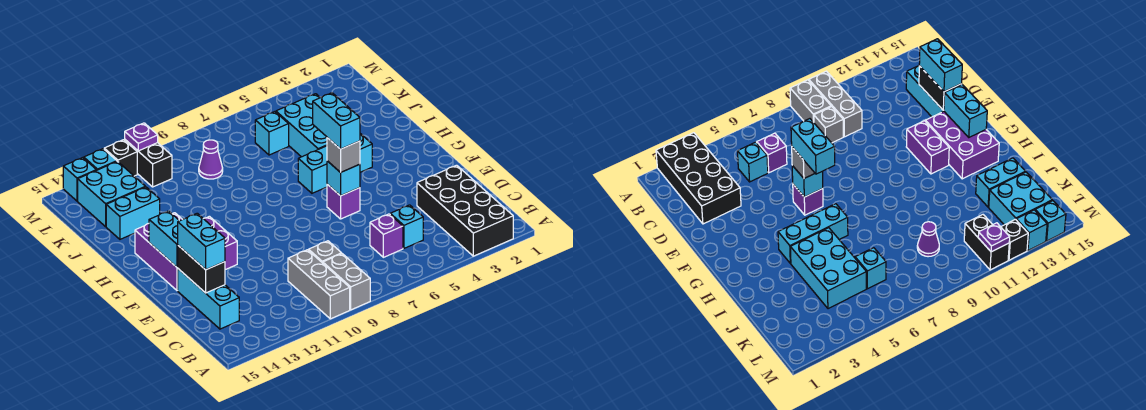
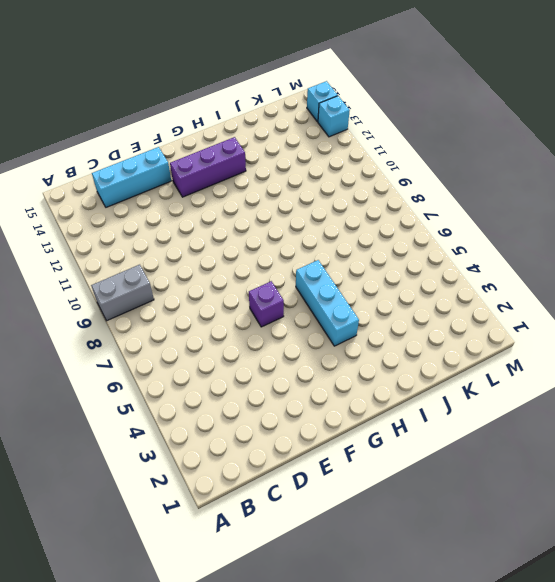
purple 1x3 brick [170,137,246,197] -> purple 2x3 brick [135,213,183,291]
none -> black 2x4 brick [417,165,513,256]
none -> grey 1x3 brick [288,250,350,319]
none -> cyan 1x1 brick [390,205,423,248]

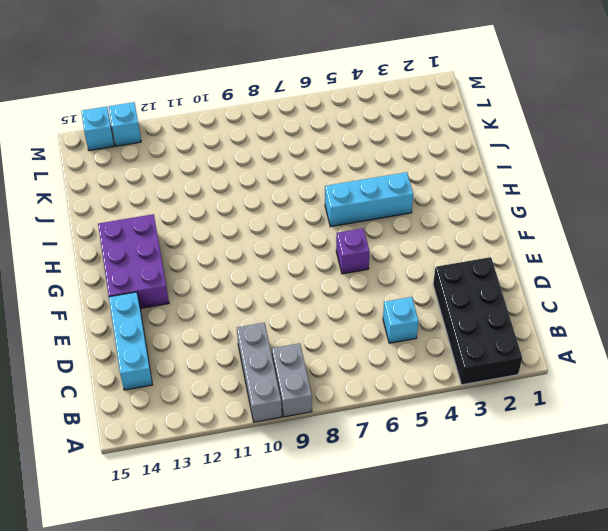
none -> purple 1x1 brick [370,214,403,257]
none -> grey 1x1 brick [309,241,342,263]
none -> purple 1x2 brick [204,216,237,270]

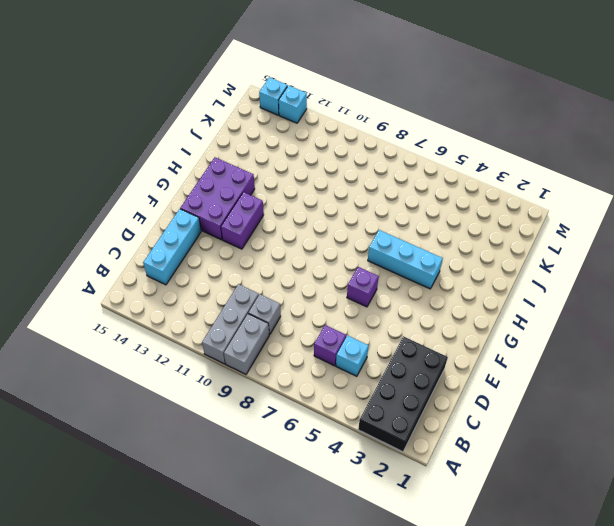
none -> cyan 2x3 brick [276,94,327,157]
none -> cyan 1x2 brick [106,187,160,239]
none -> cyan 1x1 brick [255,112,289,155]

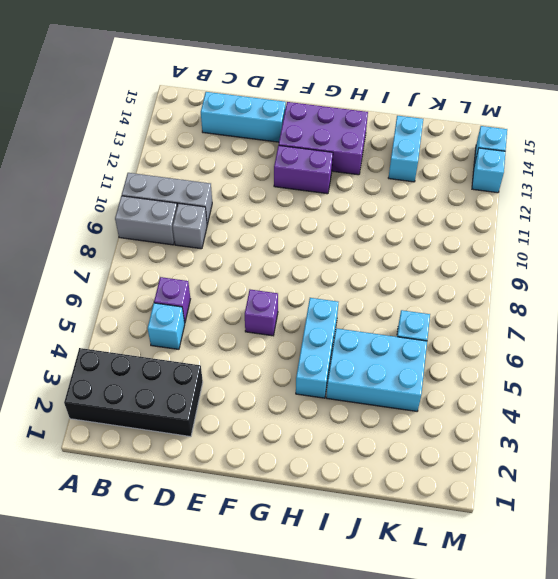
none -> purple 1x1 cone [199,140,223,179]
none -> cyan 2x2 brick [78,161,145,227]
none -> black 1x2 brick [125,140,172,187]

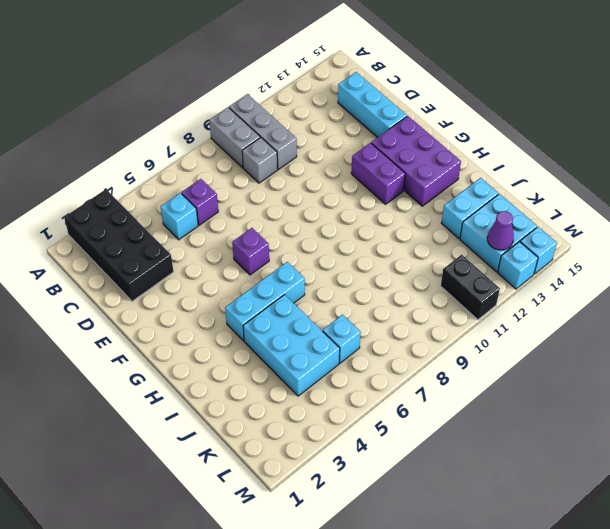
purple 1x1 cone [487,211,514,250] -> purple 1x1 cone moved to [199,140,223,179]
none -> black 1x1 brick [104,140,137,176]
none -> black 1x2 brick [177,246,225,293]
none -> cyan 1x1 brick [327,161,360,196]

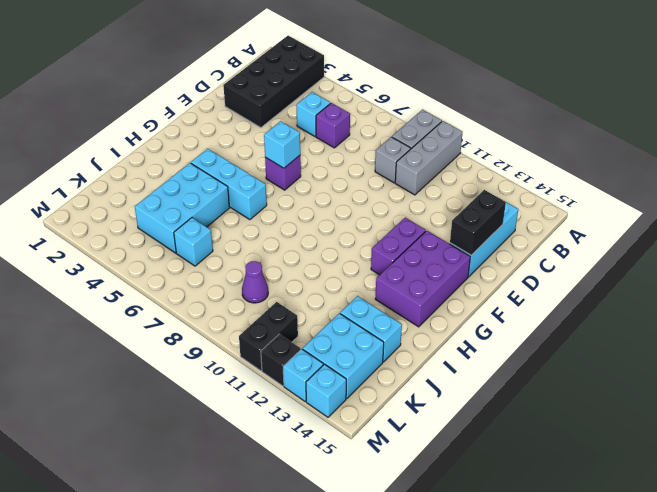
none -> cyan 1x2 brick [149,211,179,267]
none -> purple 1x1 plate [125,123,158,151]
none -> cyan 1x2 brick [178,213,225,270]

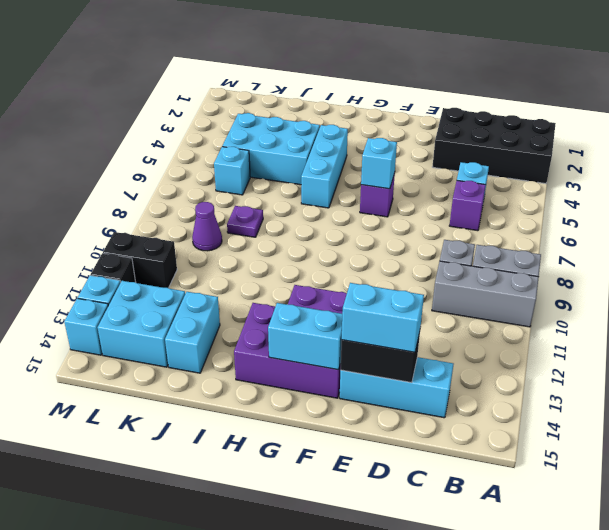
purple 1x1 plate [227,206,263,237] -> purple 1x1 plate moved to [125,123,158,151]
none -> grey 1x1 brick [327,138,360,173]
none -> cyan 1x2 brick [313,93,360,149]

